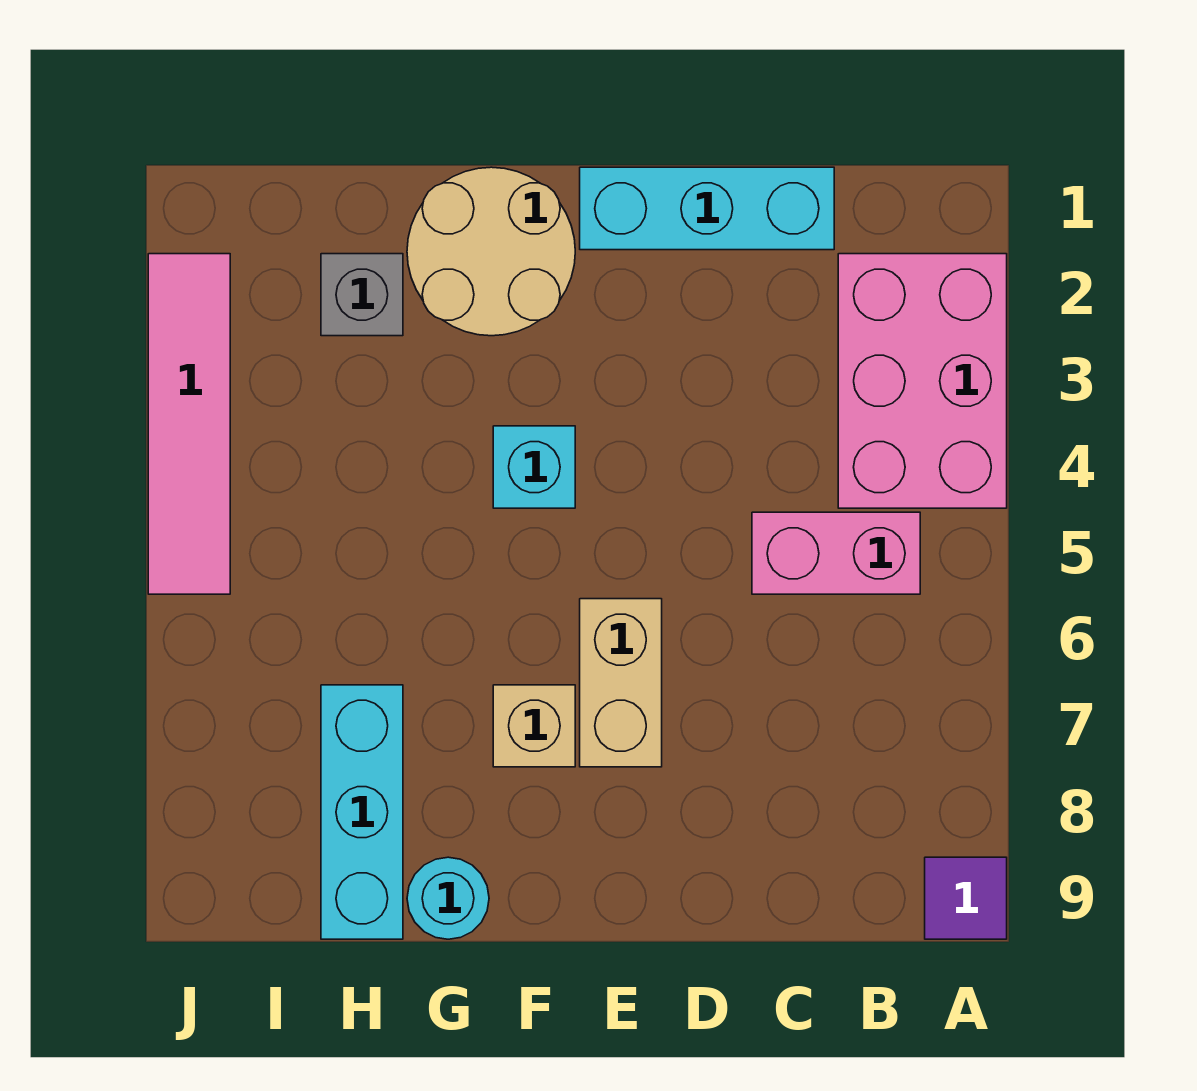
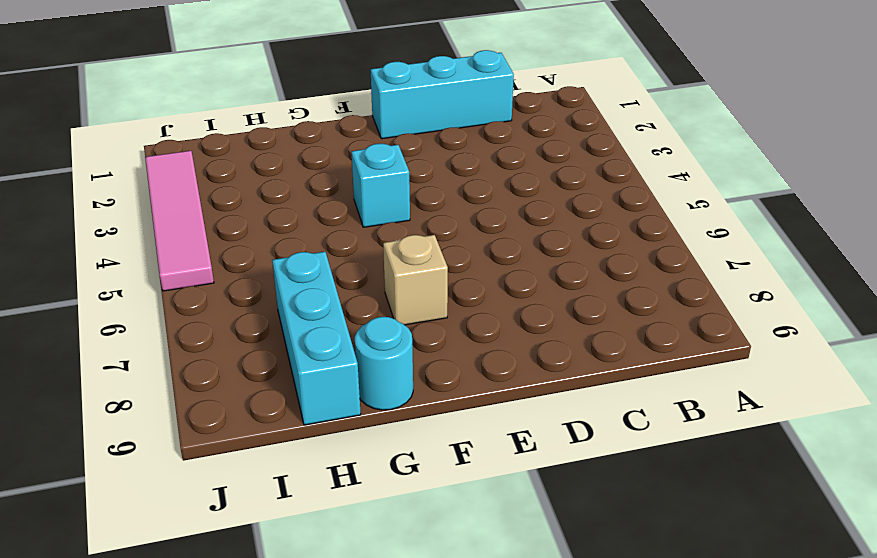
none -> pink 2x3 brick [838,254,1007,508]
none -> purple 1x1 tile [925,857,1007,939]
none -> pink 1x2 brick [752,512,920,594]

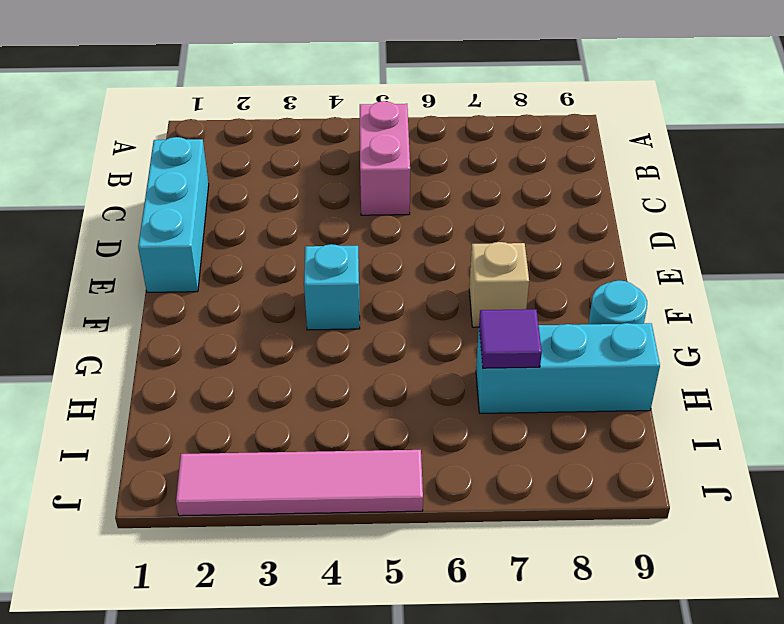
purple 1x1 tile [479,309,542,368] -> purple 1x1 tile moved to [925,857,1007,939]
none -> pink 2x3 brick [838,254,1007,508]
none -> tan 1x2 brick [580,599,662,767]
none -> tan 2x2 round brick [407,167,575,336]

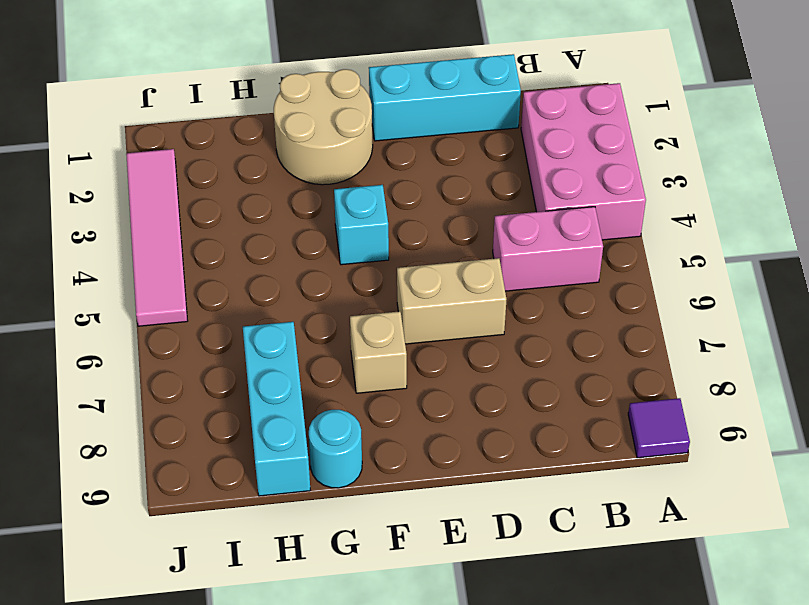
tan 1x2 brick [397,258,507,344] -> tan 1x2 brick turned to [580,599,662,767]
none -> grey 1x1 brick [321,254,403,336]

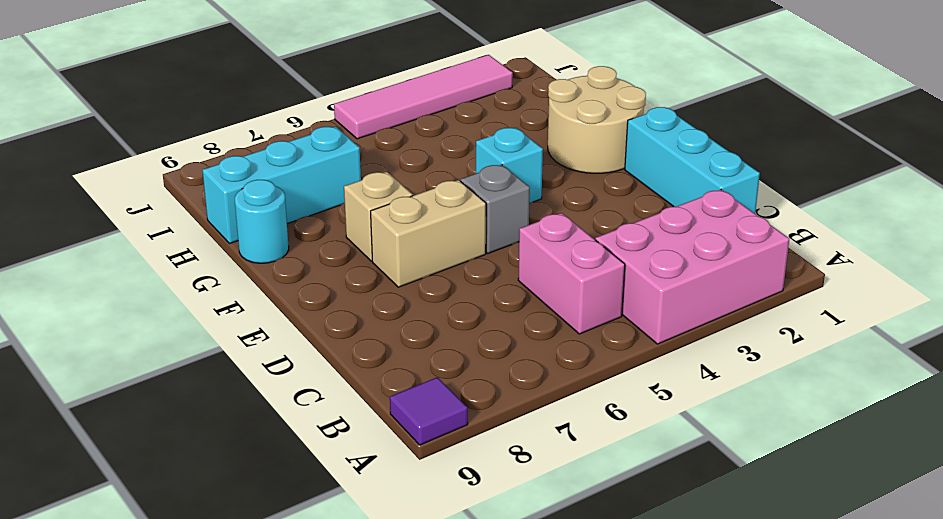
grey 1x1 brick [461,165,530,253] -> grey 1x1 brick moved to [321,254,403,336]

